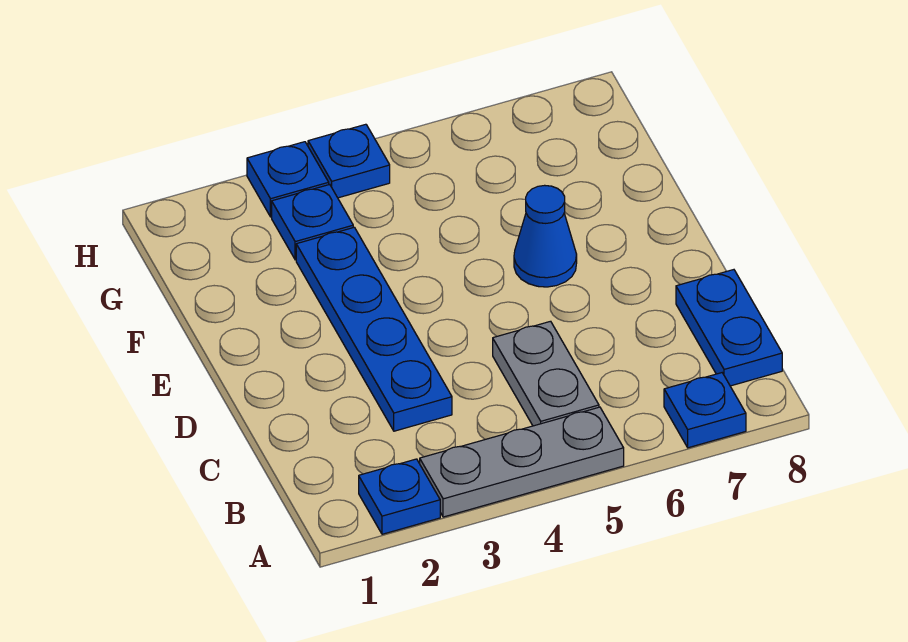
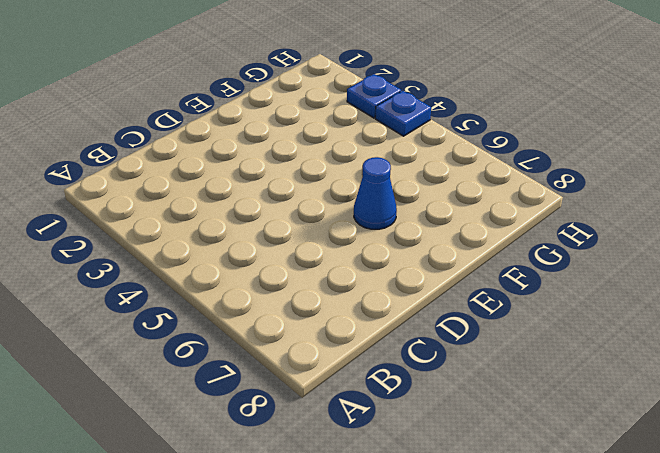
none -> blue 1x1 plate [359,459,440,534]
none -> grey 1x3 plate [420,407,624,517]

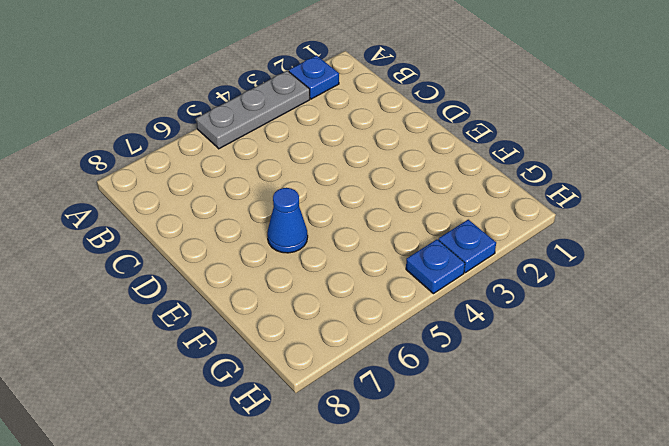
none -> blue 1x1 plate [664,373,746,448]
none -> grey 1x2 plate [493,321,599,426]

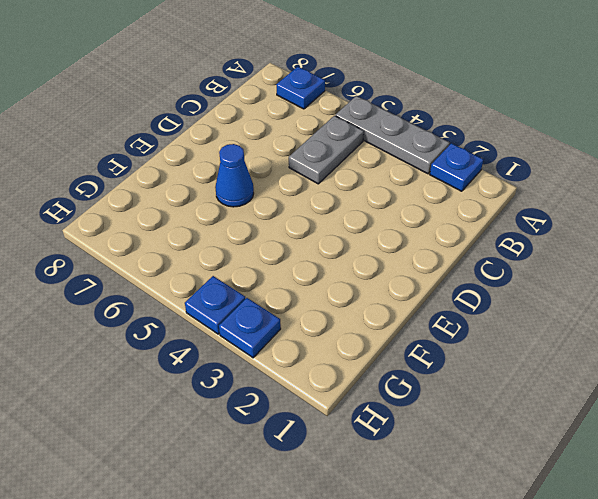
none -> blue 1x2 plate [676,270,782,386]
none -> blue 1x4 plate [296,227,452,431]

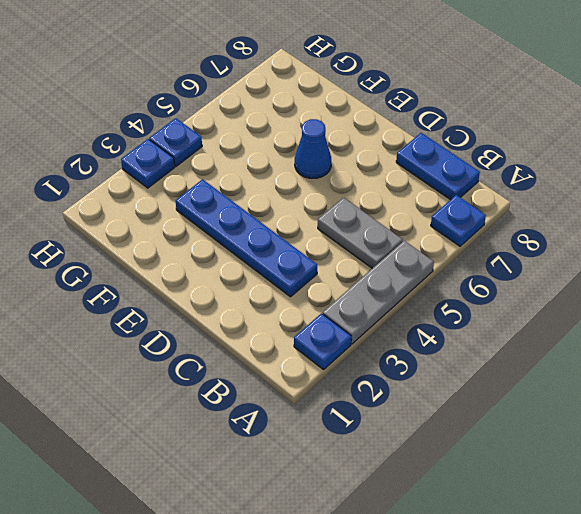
none -> blue 1x1 plate [272,184,353,260]

